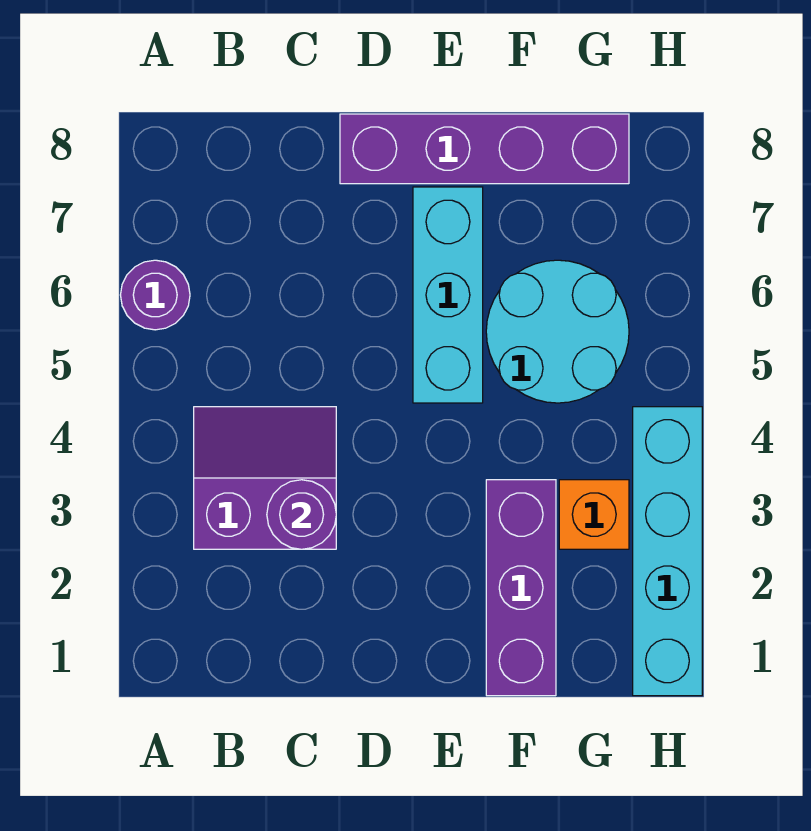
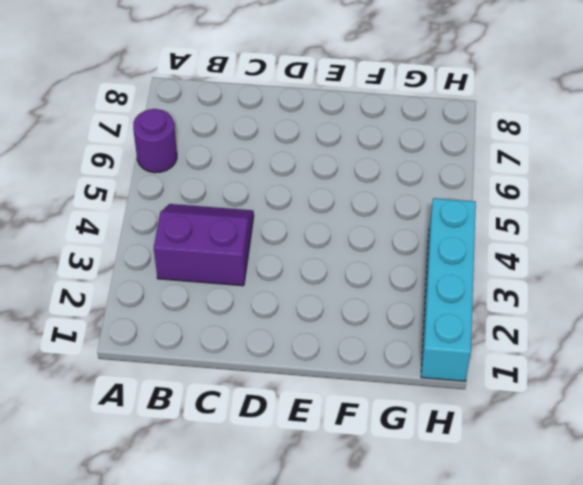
none -> purple 1x4 brick [340,114,629,184]
none -> cyan 1x3 brick [413,187,483,403]

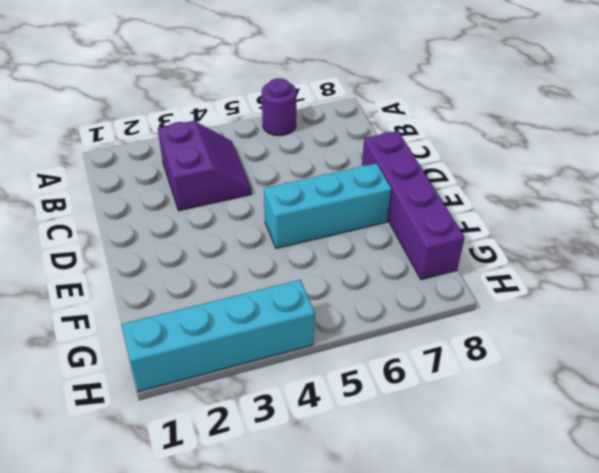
none -> purple 1x3 brick [486,480,556,696]
none -> cyan 2x2 round brick [486,260,629,403]

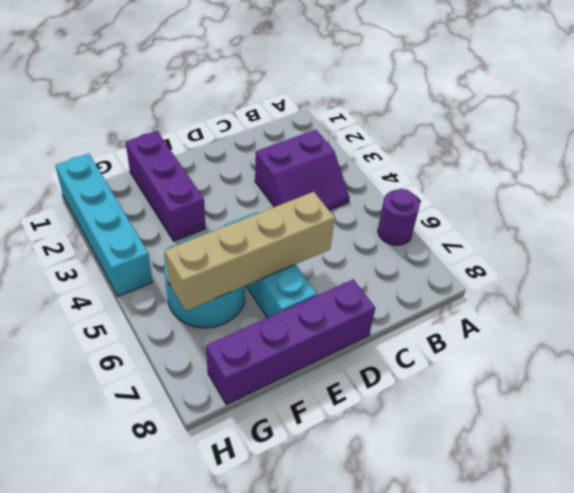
tan 1x4 brick [165,192,335,311] -> none
none -> orange 1x1 brick [559,480,629,549]
none -> purple 1x1 round brick [267,480,336,549]

